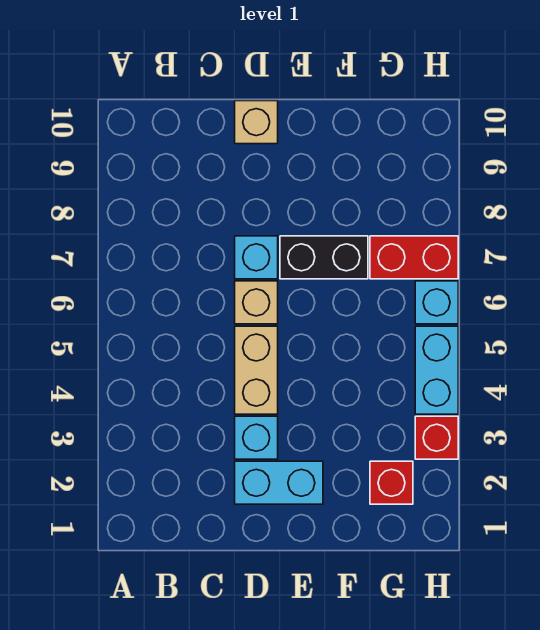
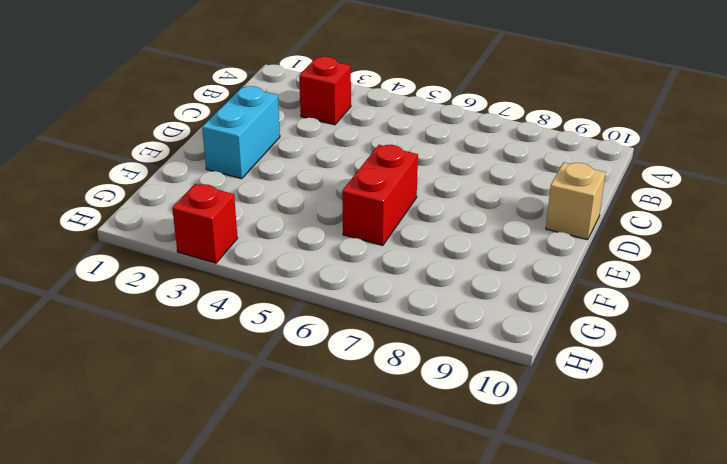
red 1x1 brick [299,57,351,125] -> red 1x1 brick moved to [370,461,413,504]
red 1x2 brick [342,145,418,246] -> red 1x2 brick moved to [370,236,458,279]
none -> cyan 1x1 brick [235,416,278,459]
none -> tan 1x2 brick [235,326,278,414]
none -> tan 1x1 brick [235,281,278,324]

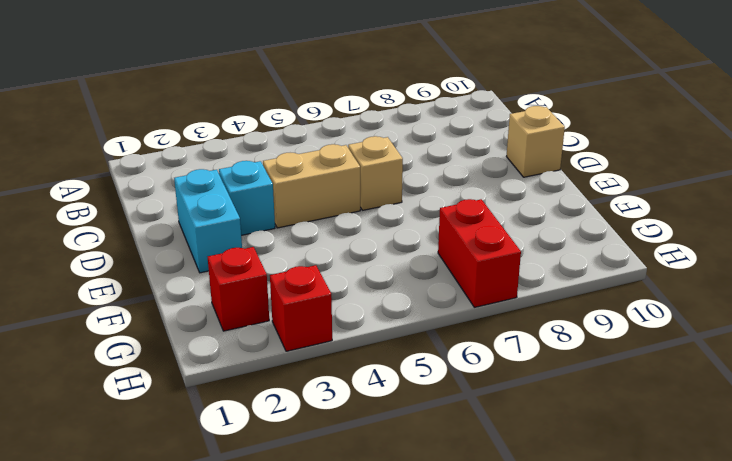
none -> cyan 1x1 brick [235,236,278,279]
none -> black 1x2 brick [280,236,368,279]
none -> cyan 1x2 brick [415,326,458,414]

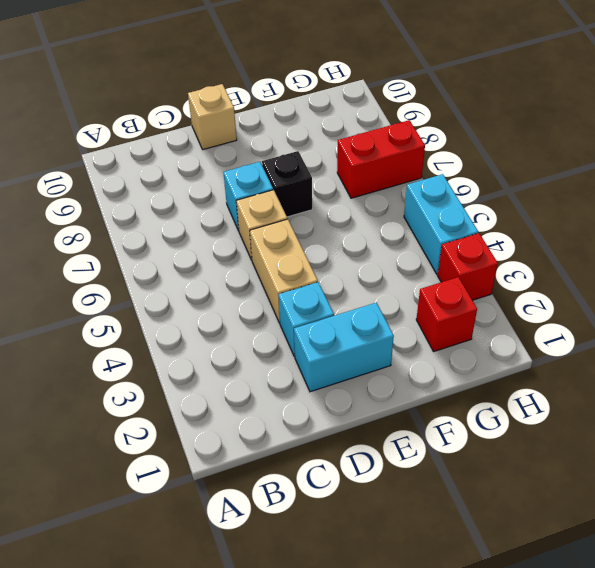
black 1x1 brick [262,151,312,217] -> black 1x2 brick [280,236,368,279]
none -> cyan 1x1 brick [415,281,458,324]

